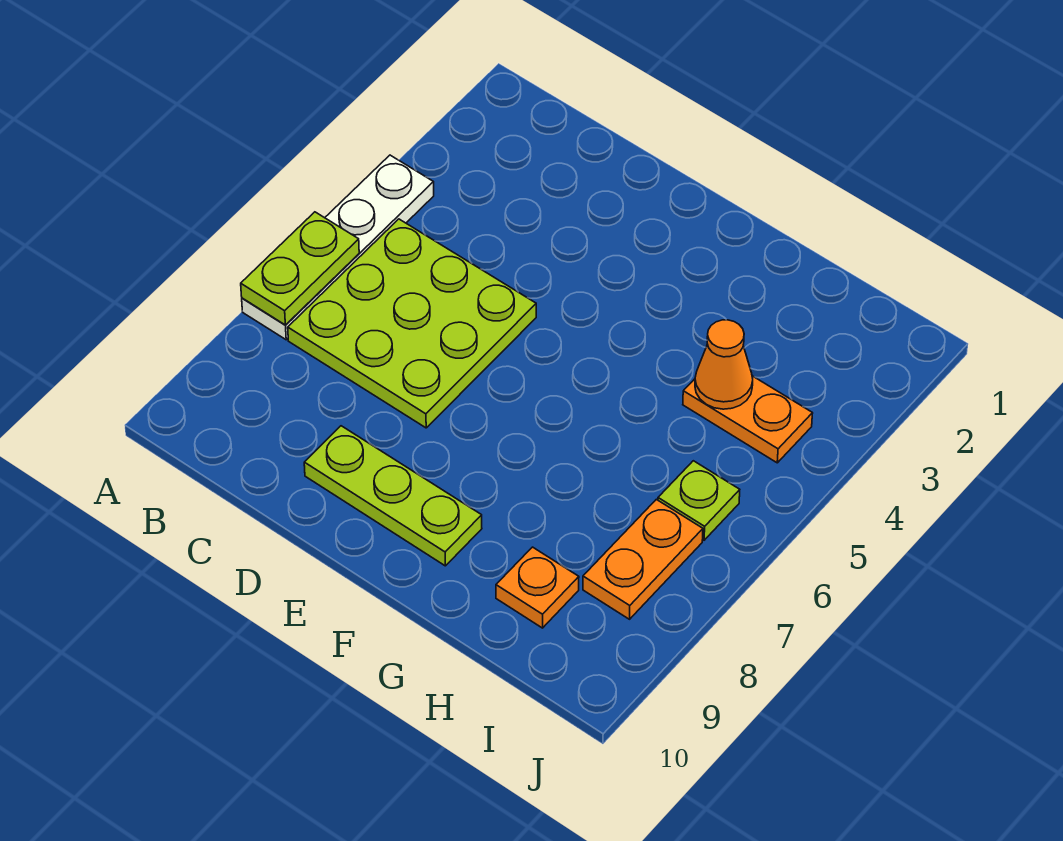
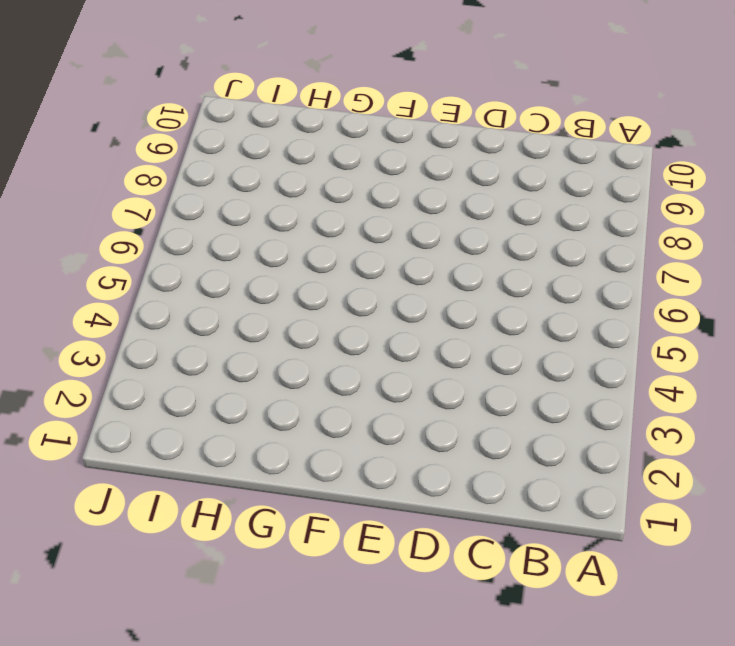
none -> white 1x4 plate [242,155,434,340]
none -> lime 3x3 plate [288,219,536,428]

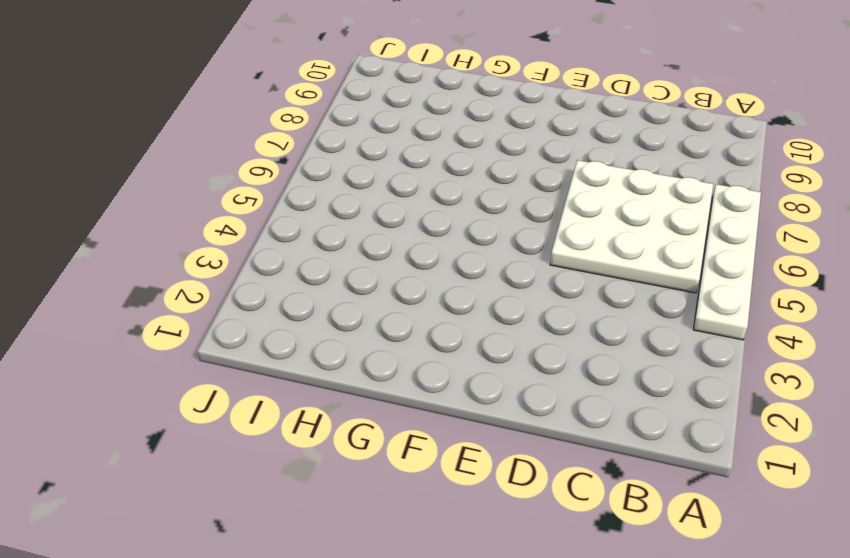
white 3x3 plate [550,160,713,293] -> lime 3x3 plate [288,219,536,428]
none -> lime 1x3 plate [304,426,482,566]
none -> orange 1x2 plate [683,376,813,463]

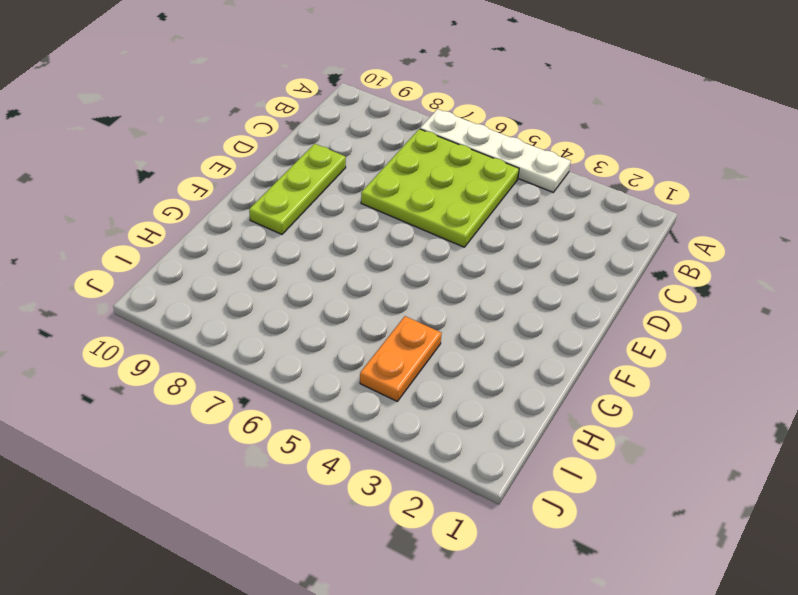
none -> orange 1x1 plate [496,547,579,628]
none -> lime 1x1 plate [658,461,740,540]

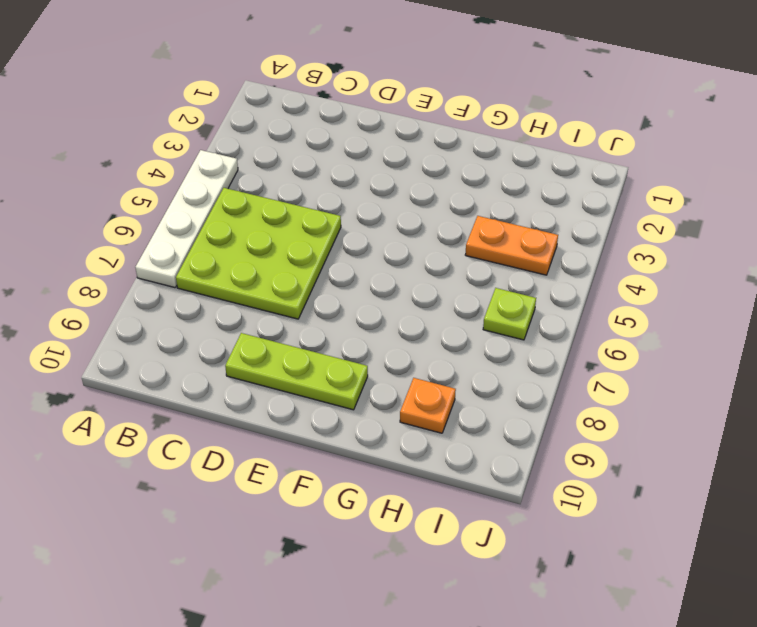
none -> orange 1x2 plate [583,499,703,619]
none -> lime 1x2 plate [241,212,359,325]

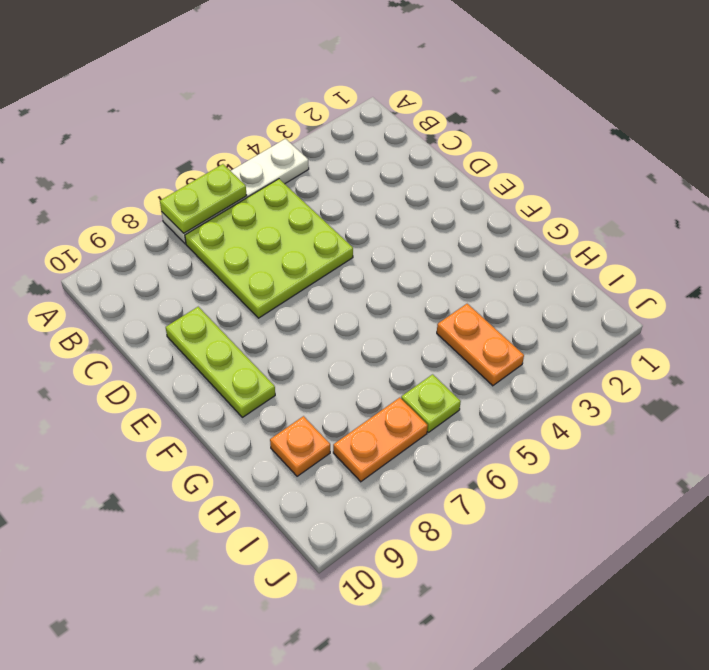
none -> orange 1x1 cone [695,320,753,409]

